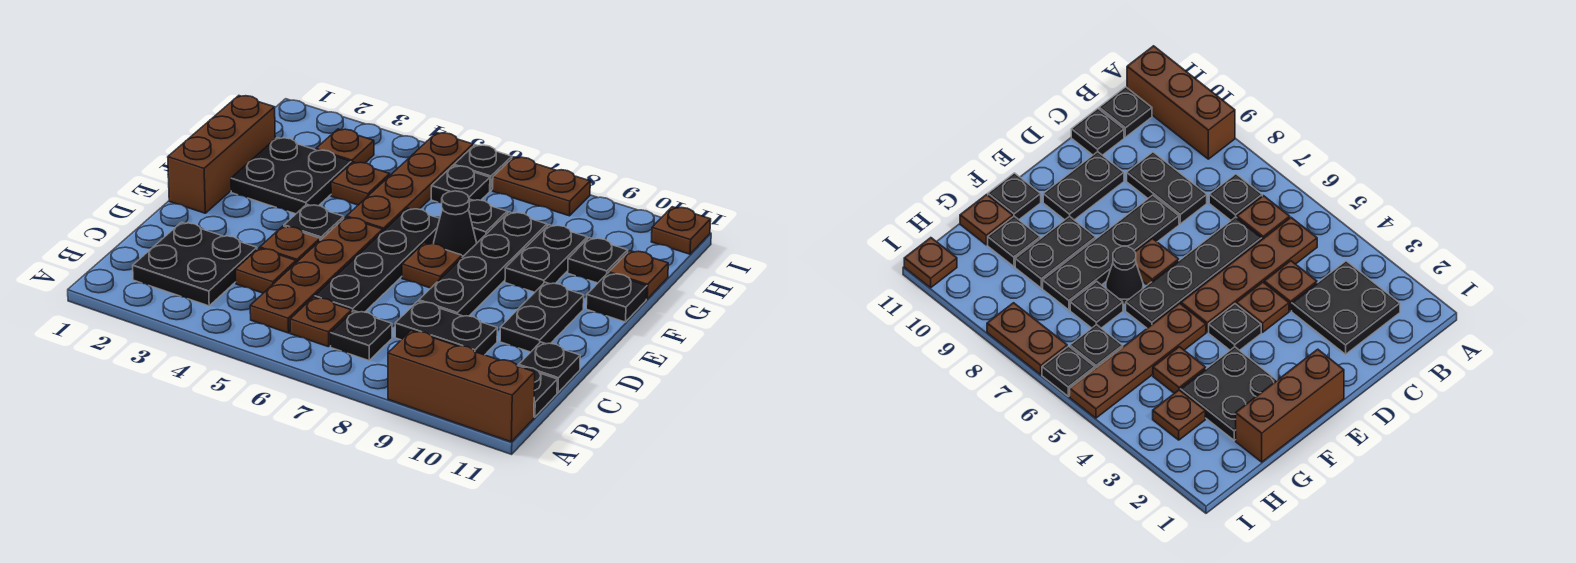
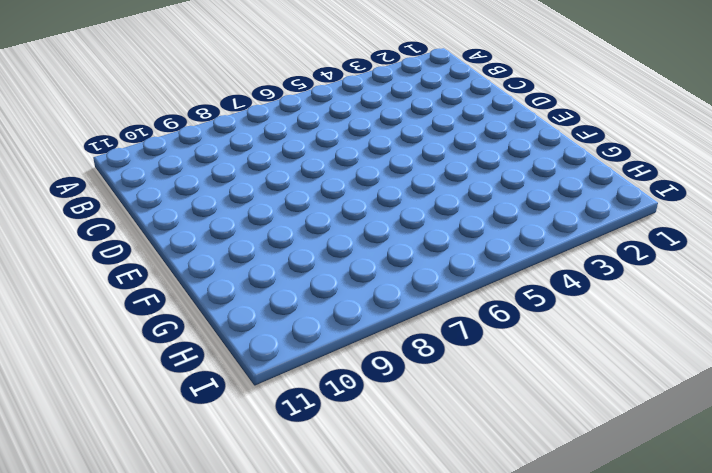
none -> brown 1x3 brick [388,330,535,442]
none -> black 2x2 plate [133,222,257,306]
none -> brown 1x4 plate [250,217,383,333]
none -> brown 1x1 plate [290,297,352,347]

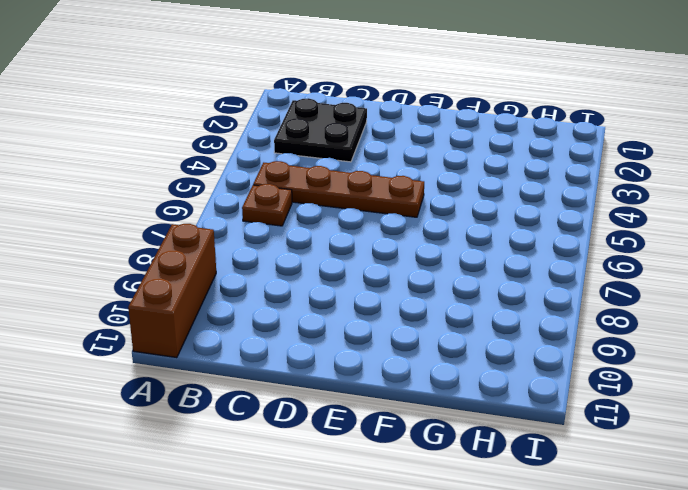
none -> black 1x1 plate [331,311,392,360]
none -> black 1x1 plate [519,366,557,417]
none -> brown 1x1 plate [236,248,296,293]
none -> black 1x4 plate [315,208,440,312]

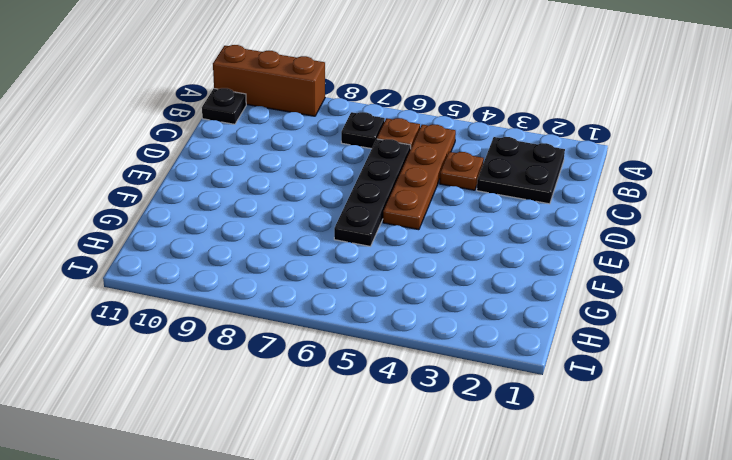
none -> black 1x2 plate [395,301,497,355]
none -> black 1x1 plate [519,342,580,393]
none -> brown 1x1 plate [260,226,320,262]
none -> black 1x4 plate [419,212,547,316]

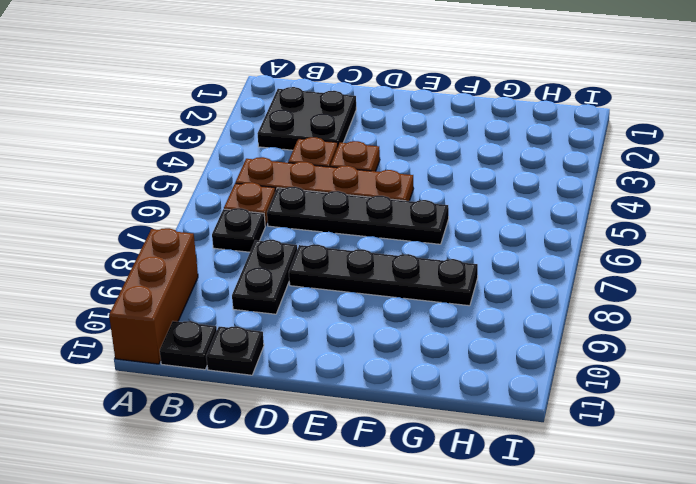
none -> black 1x2 plate [500,282,584,352]
none -> brown 1x3 brick [168,96,275,213]
none -> black 1x1 plate [284,204,344,240]
none -> brown 1x1 plate [402,243,462,288]

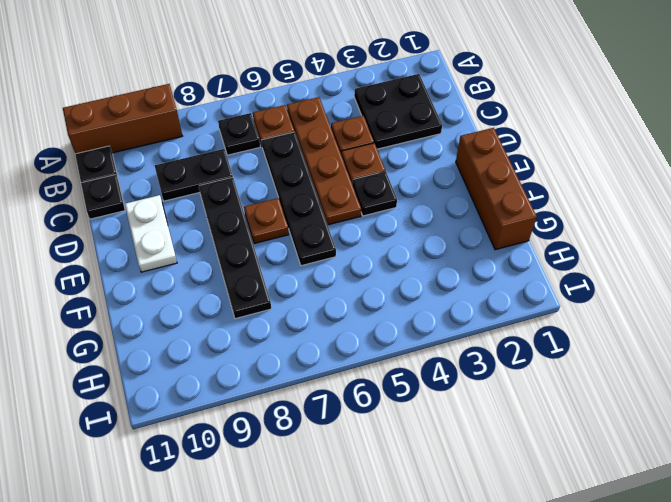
white 1x2 plate [125,195,177,272] -> black 1x2 plate [500,282,584,352]
none -> black 2x2 plate [231,138,351,214]
none -> brown 1x4 plate [347,133,473,231]
none -> black 1x1 cone [434,191,477,257]
none -> black 1x2 plate [505,225,587,292]

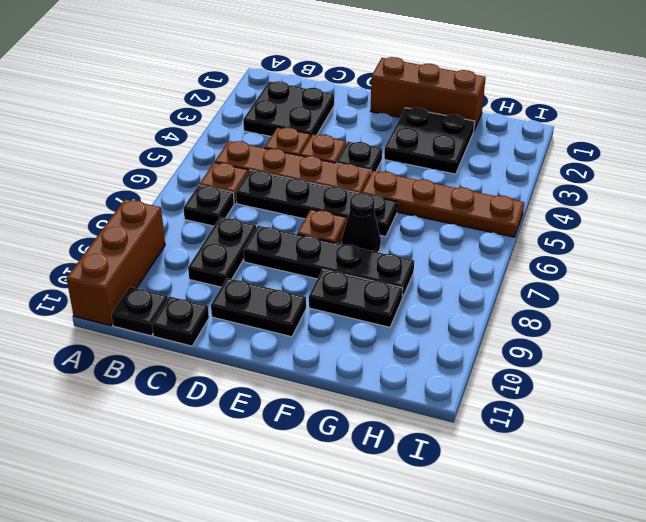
none -> black 1x1 plate [586,273,647,322]
none -> brown 1x1 plate [331,162,390,205]
none -> black 1x1 plate [469,199,507,243]
none -> black 1x1 plate [568,238,628,283]

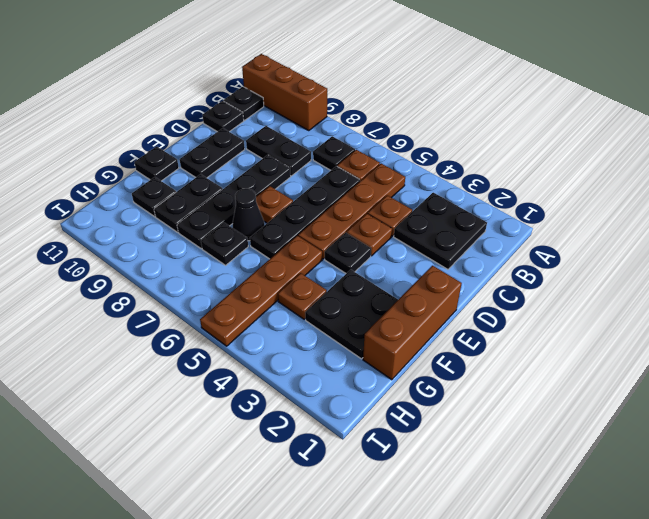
none -> brown 1x1 plate [609,251,668,299]
none -> brown 1x1 plate [316,129,374,163]
none -> black 1x1 plate [431,166,490,203]
none -> black 1x1 plate [454,145,512,191]

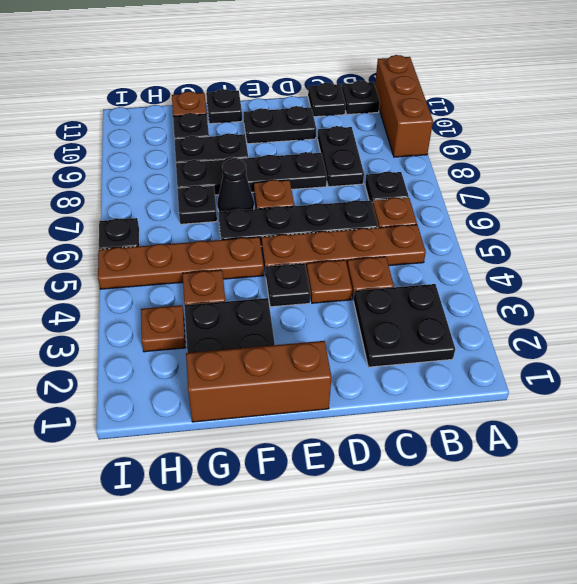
none -> black 1x1 plate [431,166,490,203]
none -> brown 1x2 plate [493,157,590,216]
none -> brown 1x1 plate [651,207,711,254]

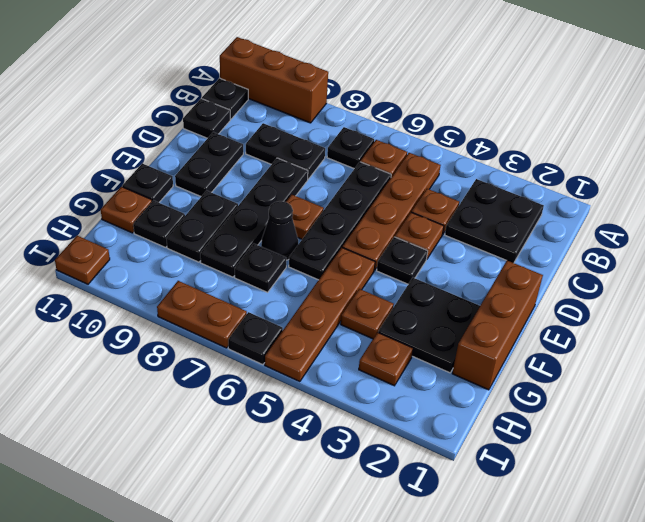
none -> black 1x1 plate [431,166,490,203]

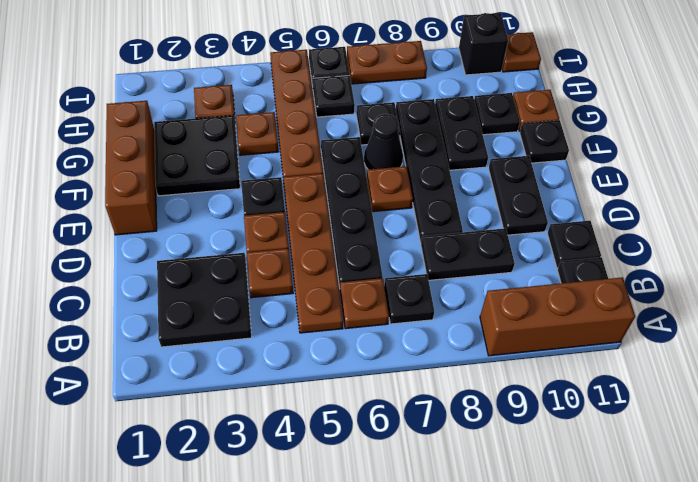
black 1x1 brick [459,13,508,75] -> none

